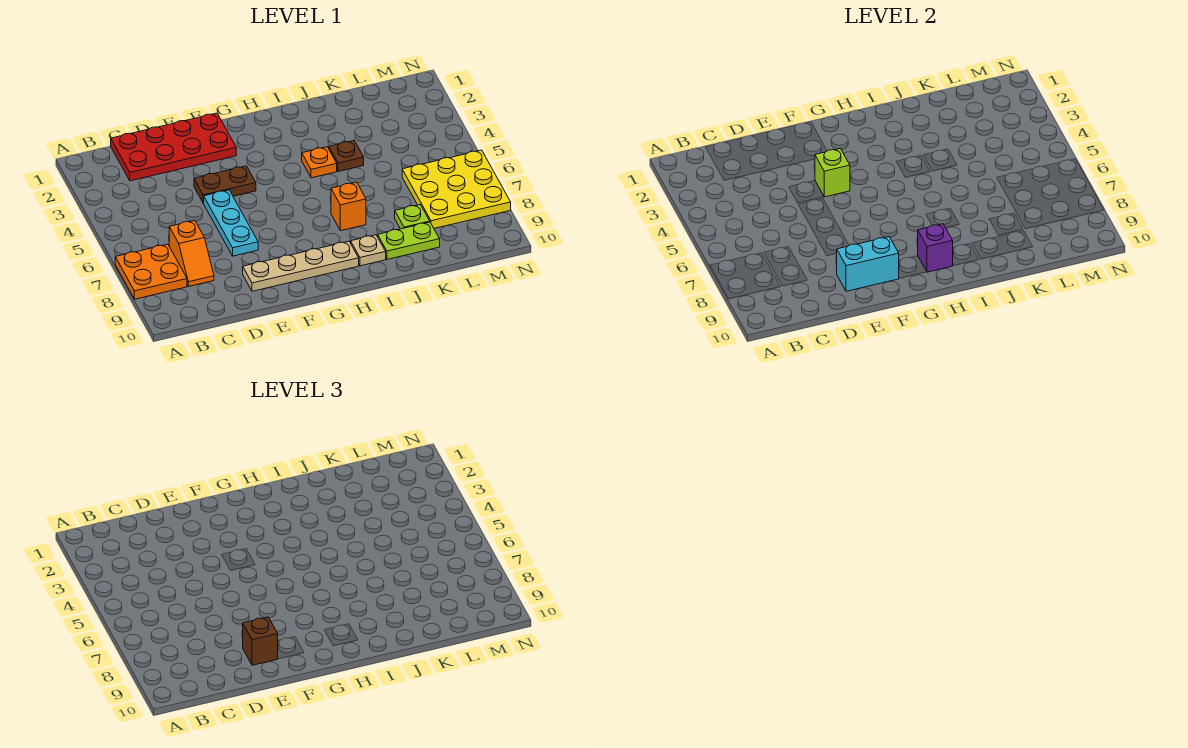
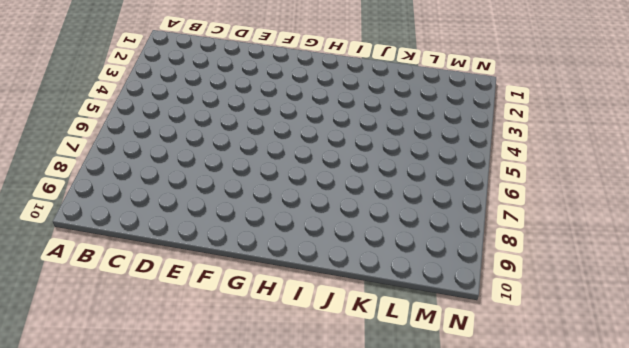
none -> orange 2x2 plate [115,244,187,299]
none -> red 2x4 plate [111,113,236,181]
none -> orange 1x2 slope [169,221,214,287]

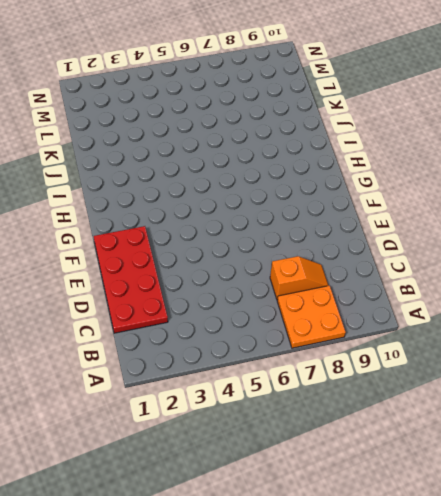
none -> brown 1x2 plate [194,166,256,203]
none -> cyan 1x3 plate [204,190,258,256]
none -> tan 1x4 plate [243,241,359,291]

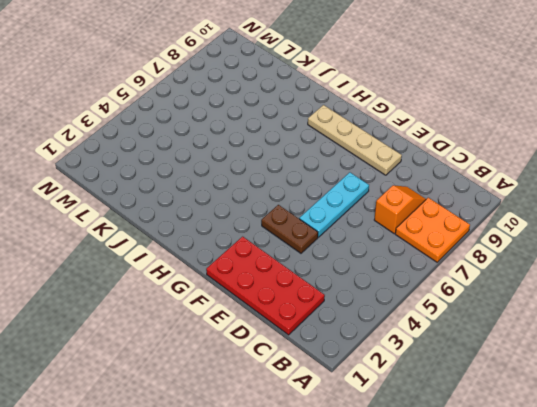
none -> orange 1x1 plate [302,147,337,178]
none -> orange 1x1 brick [331,182,366,231]
none -> tan 1x1 plate [351,235,386,266]

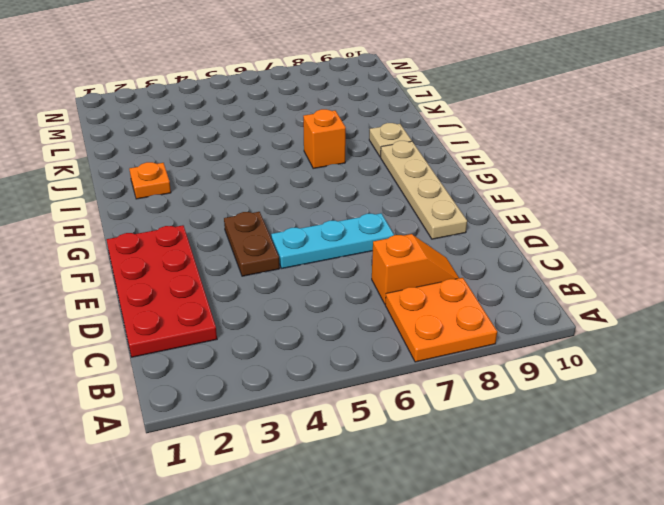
orange 1x1 plate [129,162,171,199] -> orange 1x1 plate moved to [302,147,337,178]
none -> brown 1x1 plate [329,141,364,172]
none -> lime 1x2 plate [378,222,440,259]
none -> lime 1x1 plate [395,205,430,229]

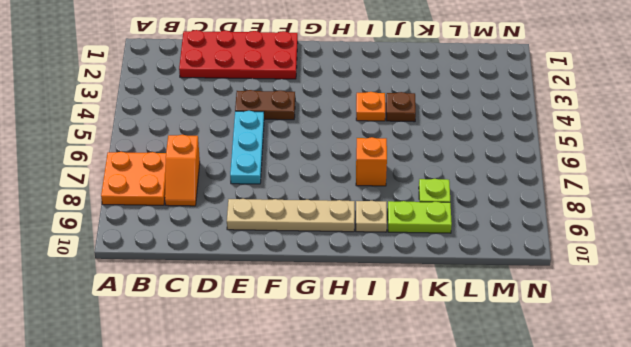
none -> yellow 3x3 plate [402,150,511,228]
none -> cyan 1x2 brick [836,237,899,291]
none -> lime 1x1 brick [815,149,850,197]

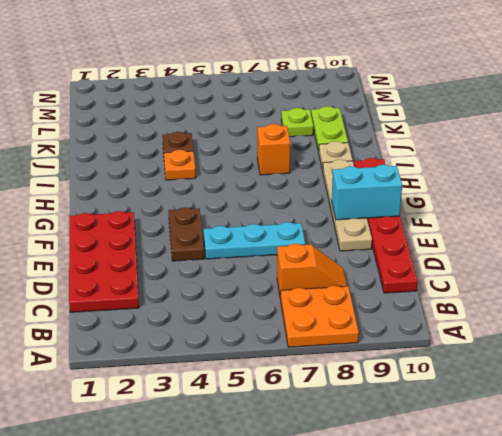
red 1x6 plate [354,158,417,293] -> none
cyan 1x2 brick [332,165,402,220] -> cyan 1x2 brick turned to [836,237,899,291]
none -> yellow 3x3 plate [402,150,511,228]
none -> lime 1x1 brick [815,149,850,197]
none -> purple 1x1 brick [918,224,953,272]

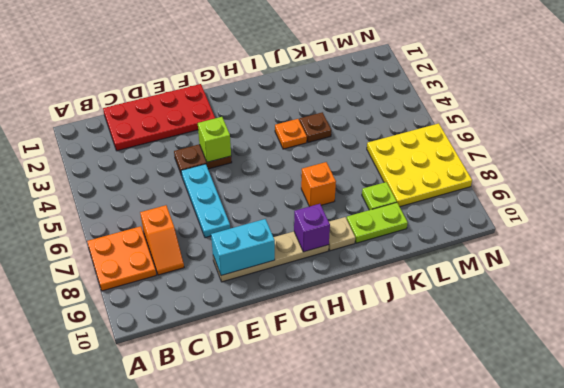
none -> brown 1x1 brick [243,617,278,665]

